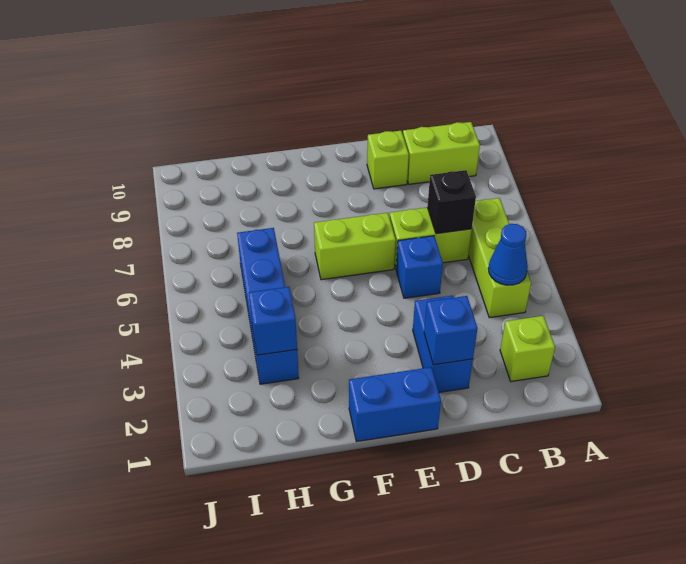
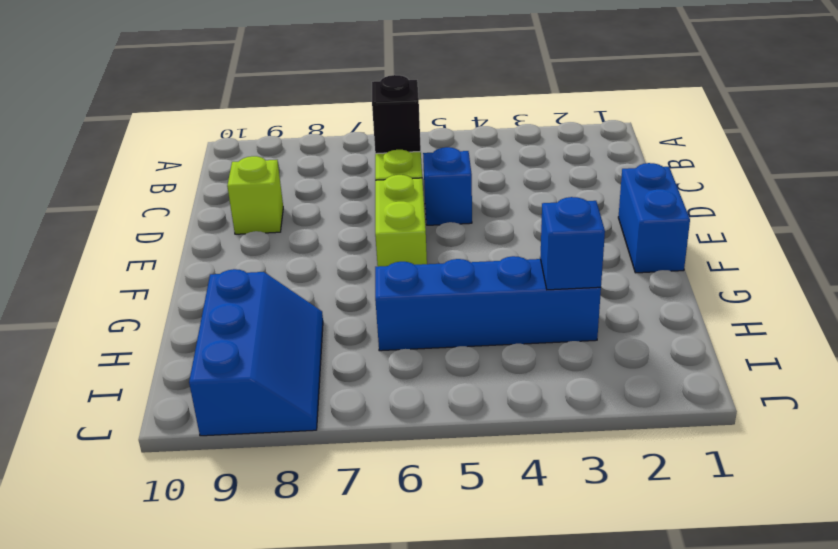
blue 2x3 slope [189,269,323,436] -> none
none -> lime 1x1 brick [500,316,555,382]
none -> lime 1x3 brick [468,198,531,318]
none -> lime 1x2 brick [403,122,480,184]

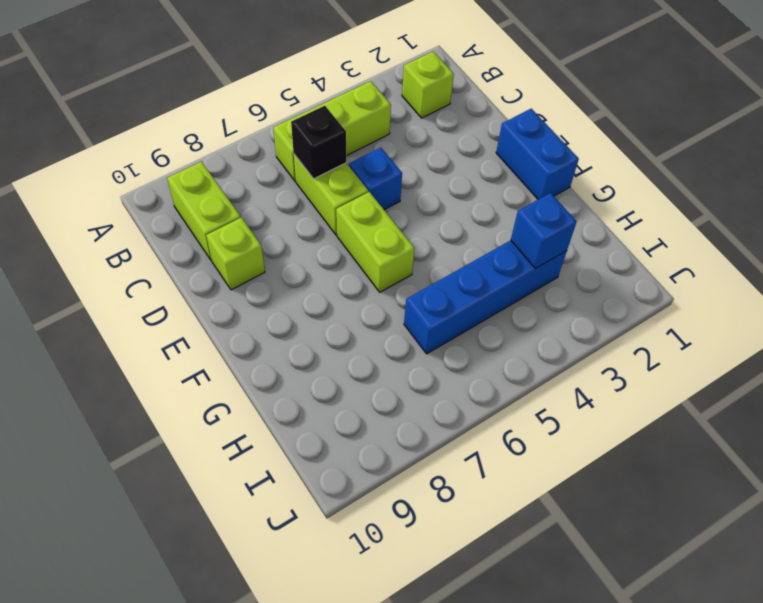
none -> blue 1x2 brick [413,295,473,392]
none -> blue 1x1 cone [488,224,528,285]
none -> blue 1x1 brick [424,296,478,365]

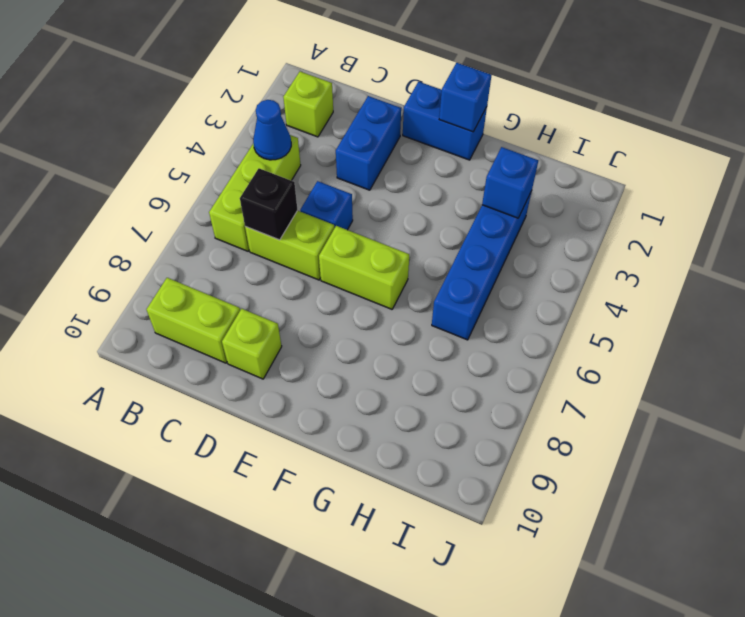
blue 1x1 brick [439,63,491,132] -> blue 1x1 brick moved to [424,296,478,365]

